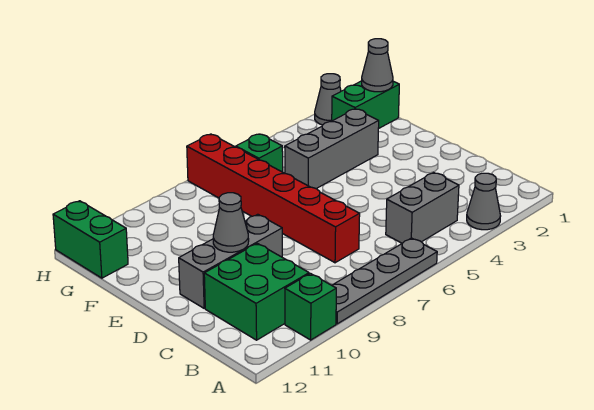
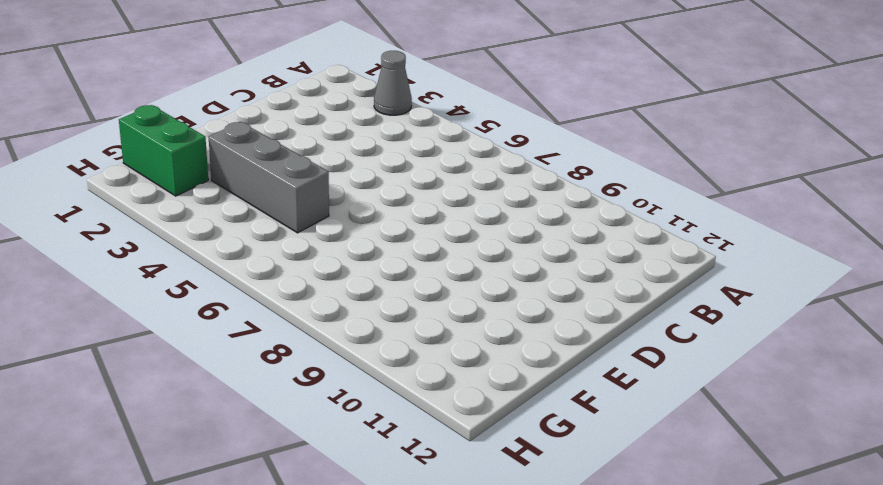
none -> grey 1x4 plate [332,238,437,324]
none -> green 1x1 brick [285,273,336,340]
none -> grey 1x2 brick [386,173,459,243]

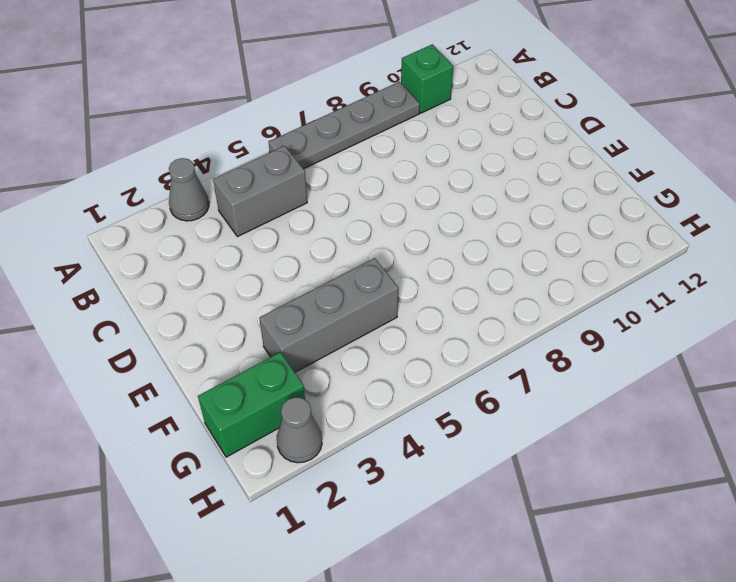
none -> green 2x2 brick [204,243,309,340]
none -> red 1x6 brick [187,134,360,263]
none -> grey 1x3 brick [179,214,282,308]

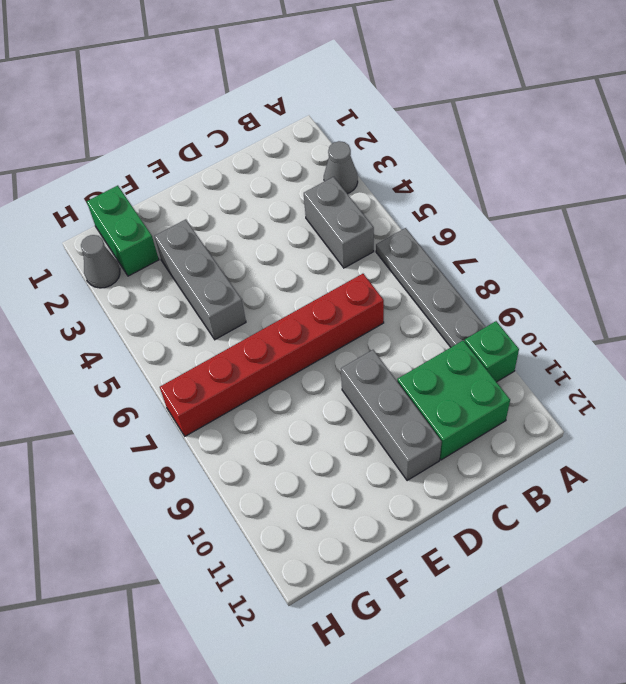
none -> green 1x1 brick [236,134,283,172]
none -> green 1x2 brick [53,201,128,278]
none -> grey 1x1 cone [213,193,249,252]

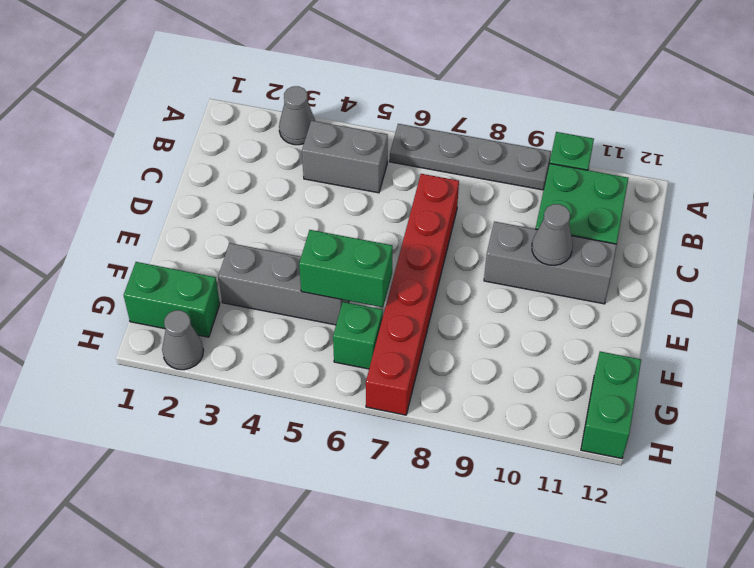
green 1x2 brick [299,230,393,307] -> none
none -> grey 1x1 cone [362,39,393,92]

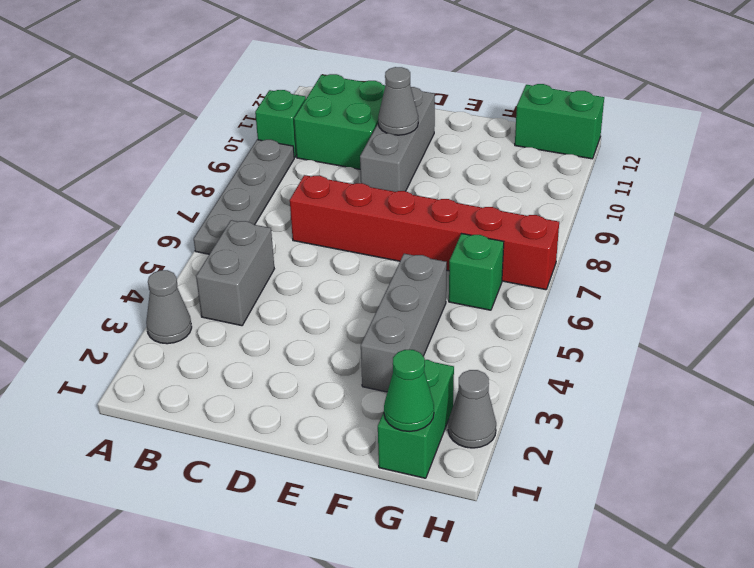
green 1x1 cone [384,350,434,431] -> grey 1x1 cone [362,39,393,92]

